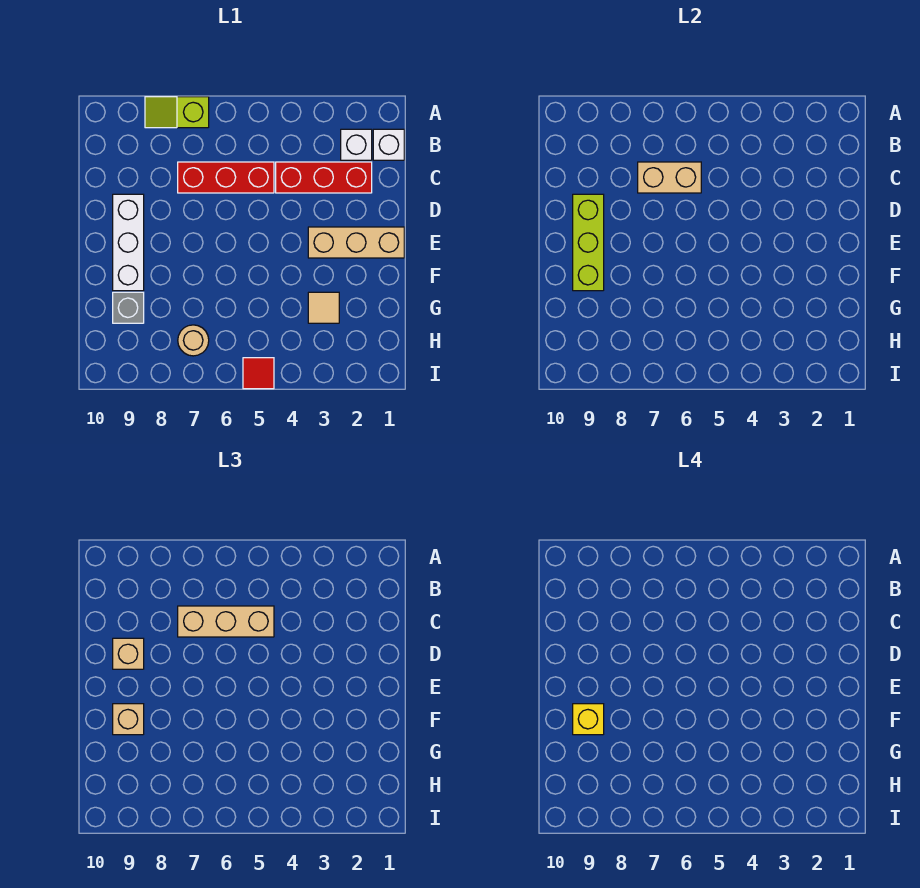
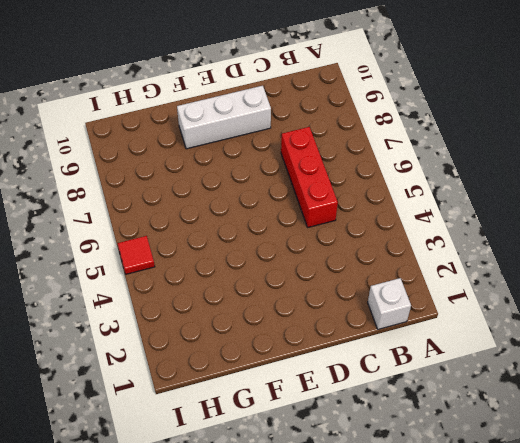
none -> lime 1x2 slope [145,97,209,128]
none -> white 1x1 brick [341,129,372,160]
none -> red 1x3 brick [276,162,372,193]

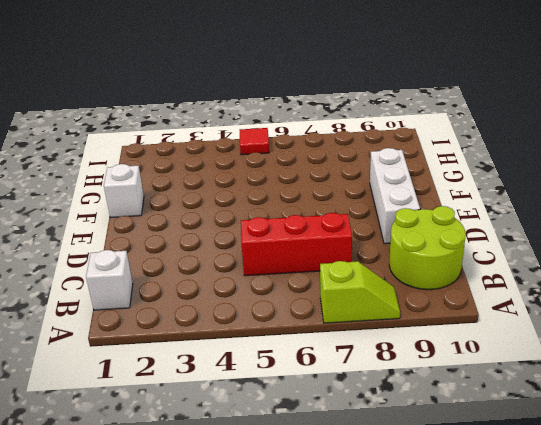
lime 2x2 round brick [389,206,466,290] -> none
white 1x1 brick [104,164,144,218] -> white 1x1 brick moved to [341,129,372,160]
none -> red 1x3 brick [276,162,372,193]
none -> tan 1x3 brick [308,227,404,258]
none -> tan 1x1 tile [308,292,339,323]

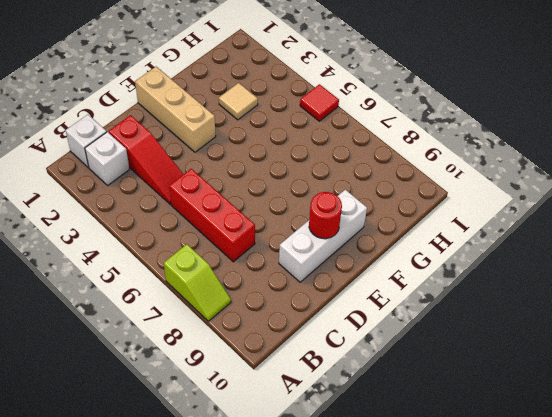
red 1x3 slope [109,115,183,205] -> red 1x3 brick [276,162,372,193]
red 1x1 round brick [309,192,342,239] -> lime 1x3 brick [573,194,604,291]
none -> grey 1x1 brick [113,292,144,323]
none -> tan 1x1 round brick [178,325,209,356]
none -> tan 1x2 brick [638,162,701,193]

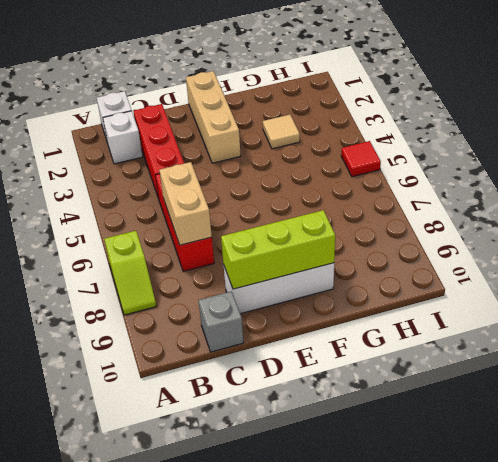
grey 1x1 brick [198,291,243,352] -> grey 1x1 brick moved to [113,292,144,323]
none -> tan 1x1 round brick [178,325,209,356]
none -> tan 1x3 brick [178,606,274,637]
none -> tan 1x1 brick [113,638,144,669]

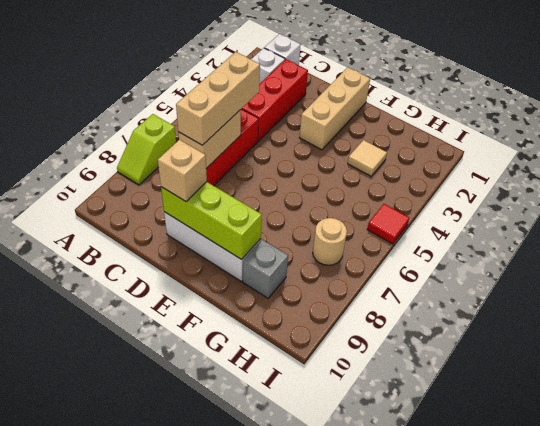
none -> tan 1x1 brick [113,704,144,735]
none -> yellow 1x1 brick [573,704,604,735]

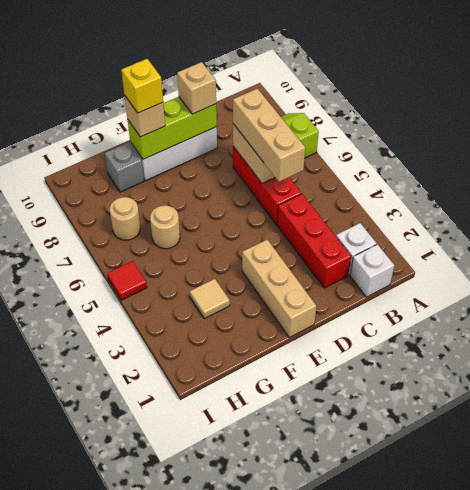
tan 1x1 round brick [150,205,180,249] -> none

